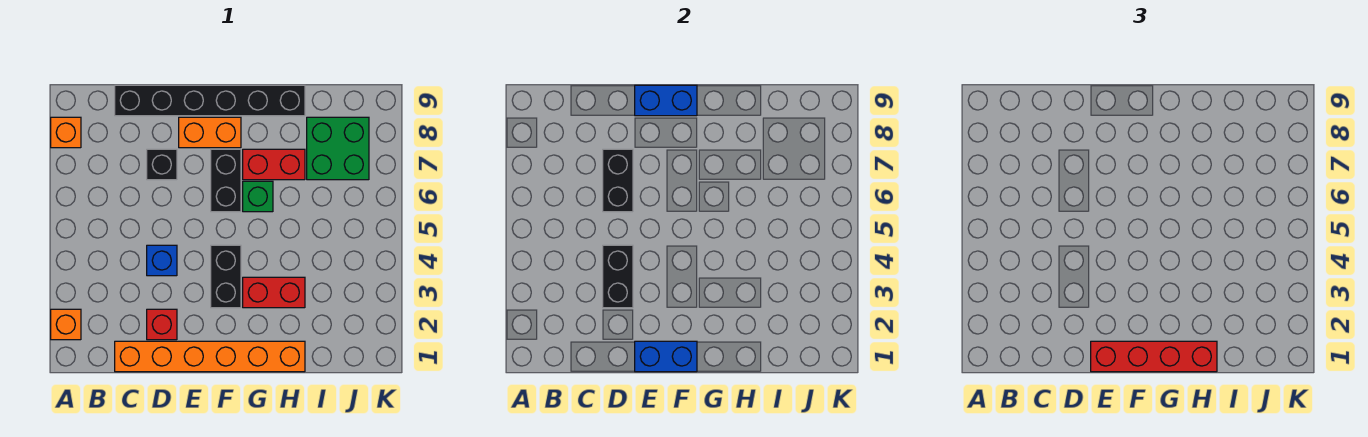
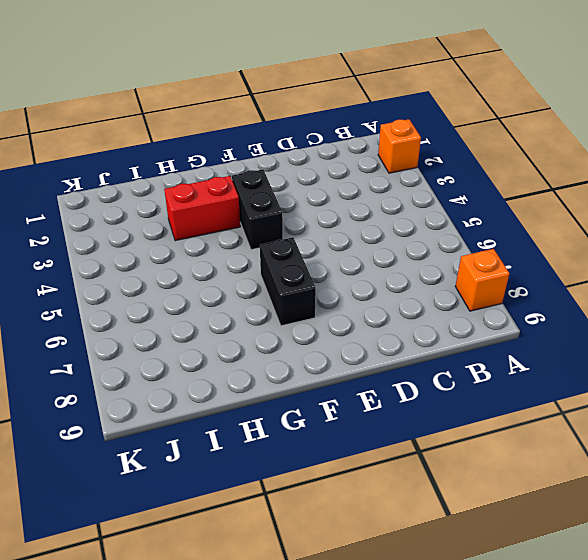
none -> orange 1x6 brick [115,341,305,372]
none -> black 1x6 brick [115,85,305,116]
none -> red 1x1 brick [147,309,177,340]

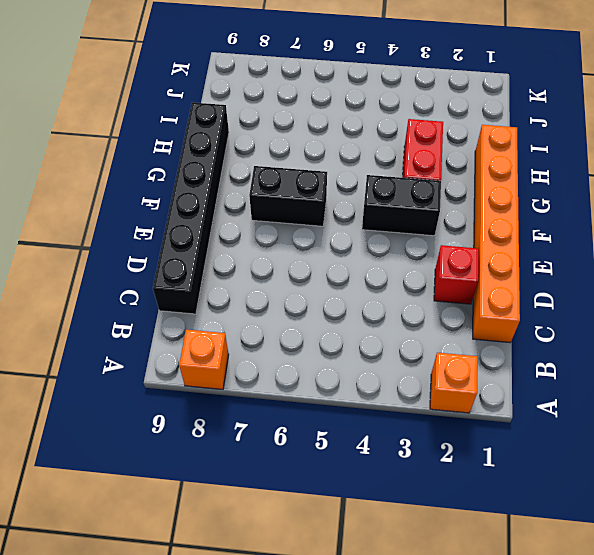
none -> blue 1x1 brick [147,245,177,276]
none -> black 1x1 brick [147,149,177,180]
none -> orange 1x2 brick [179,117,241,148]

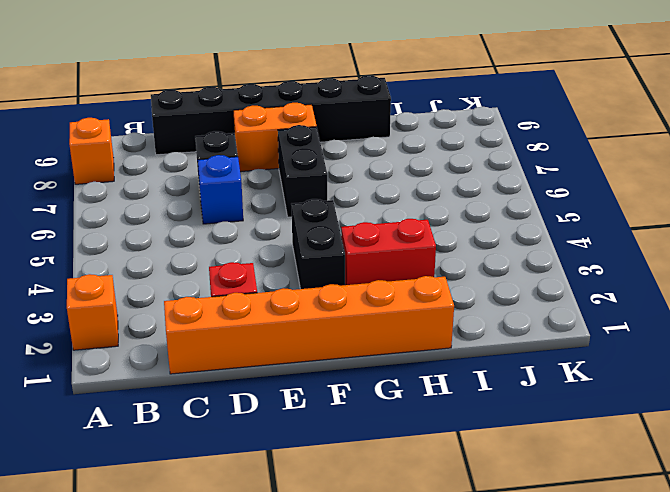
blue 1x1 brick [198,155,243,224] -> blue 1x1 brick moved to [147,245,177,276]
none -> green 1x1 brick [243,181,273,212]
none -> red 1x2 brick [243,149,305,180]
none -> green 2x2 brick [307,117,369,180]

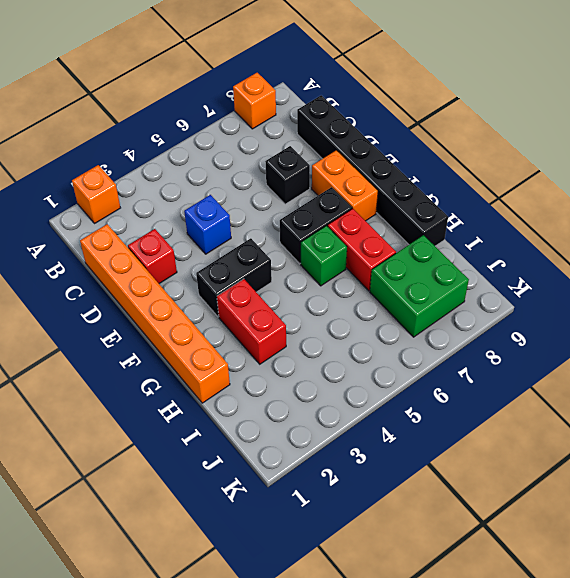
none -> black 1x2 brick [603,245,633,308]
none -> black 1x2 brick [603,149,633,212]
none -> blue 1x2 brick [635,341,697,372]

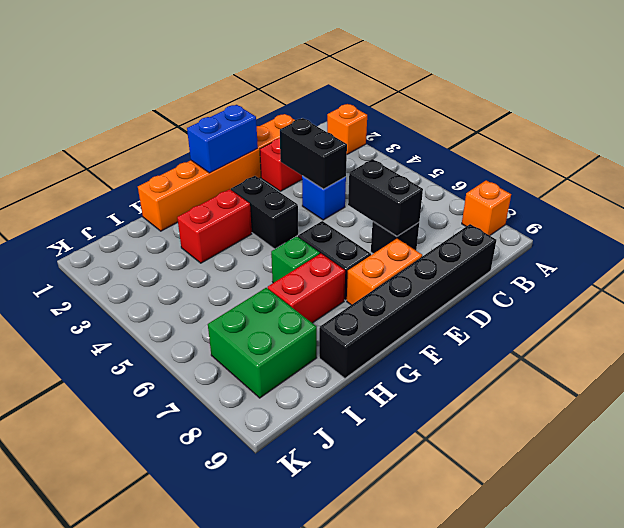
none -> blue 1x2 brick [635,85,697,116]
none -> red 1x4 brick [1091,341,1217,372]

